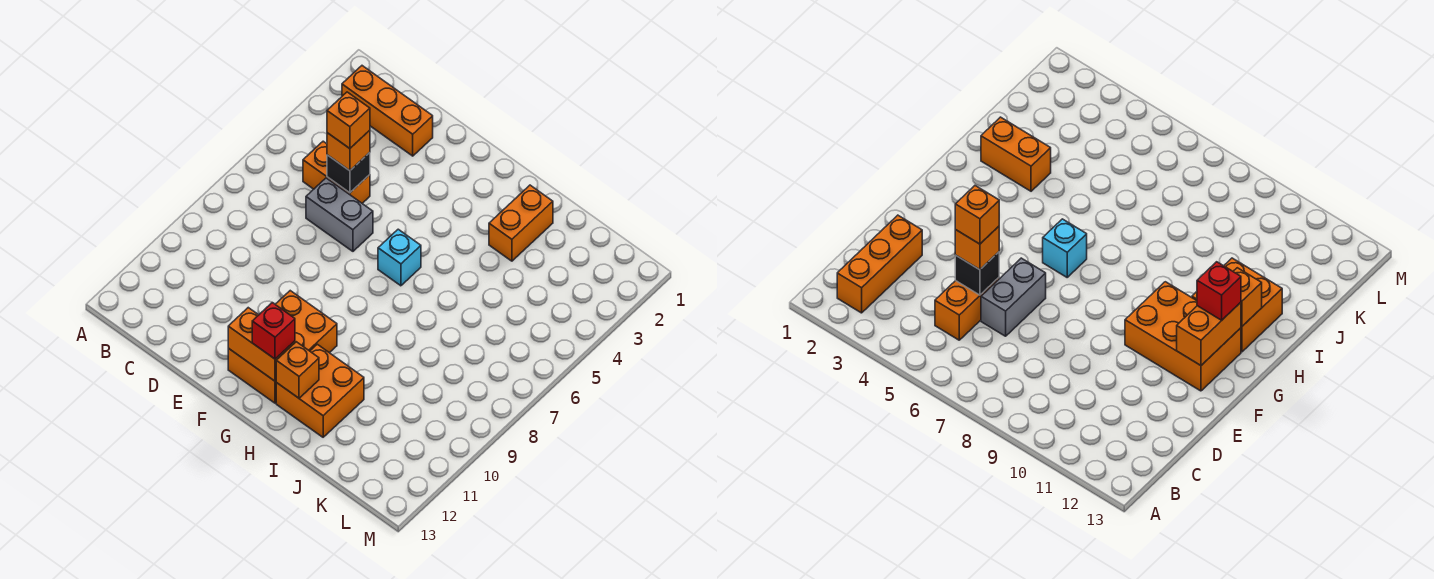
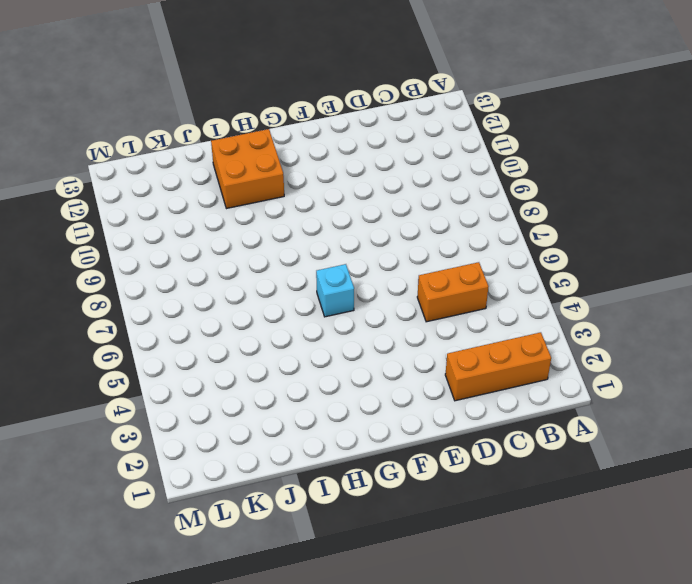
none -> grey 1x2 brick [306,178,373,251]
none -> orange 2x3 brick [228,291,337,403]
none -> orange 1x2 brick [489,185,553,261]

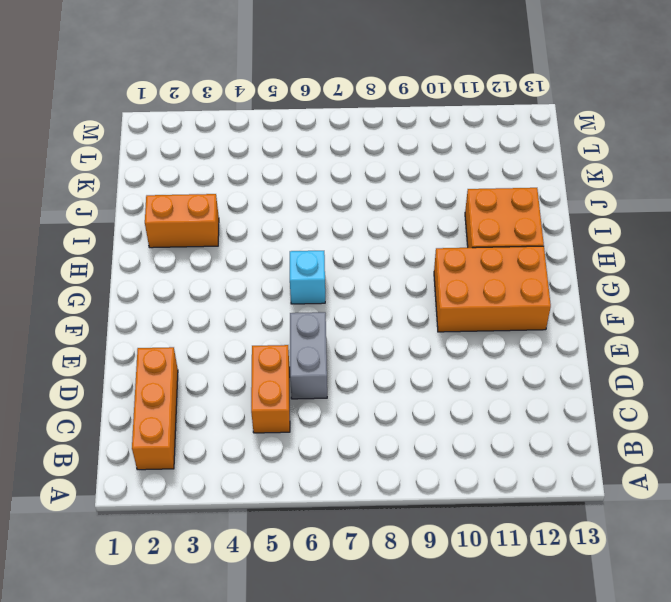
none -> black 1x1 brick [327,153,370,193]
none -> orange 1x2 brick [228,308,295,381]
none -> orange 1x1 brick [276,342,319,398]

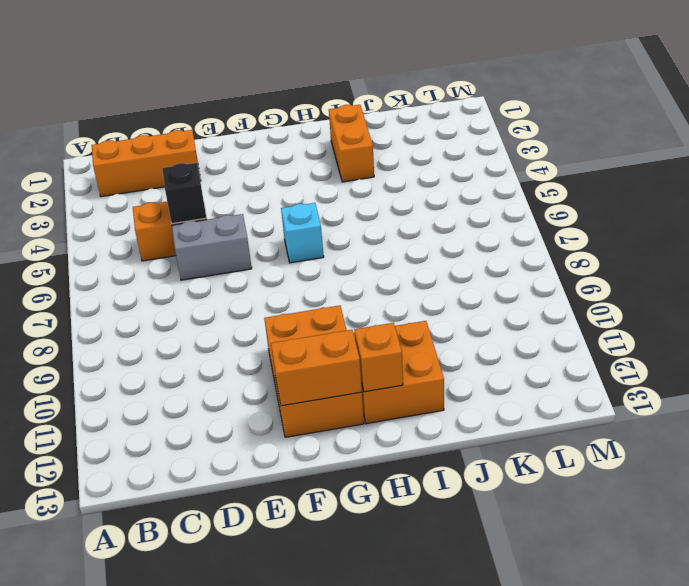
none -> orange 1x1 brick [327,130,370,171]
none -> red 1x1 brick [252,303,295,359]
none -> orange 1x1 brick [327,92,370,148]

